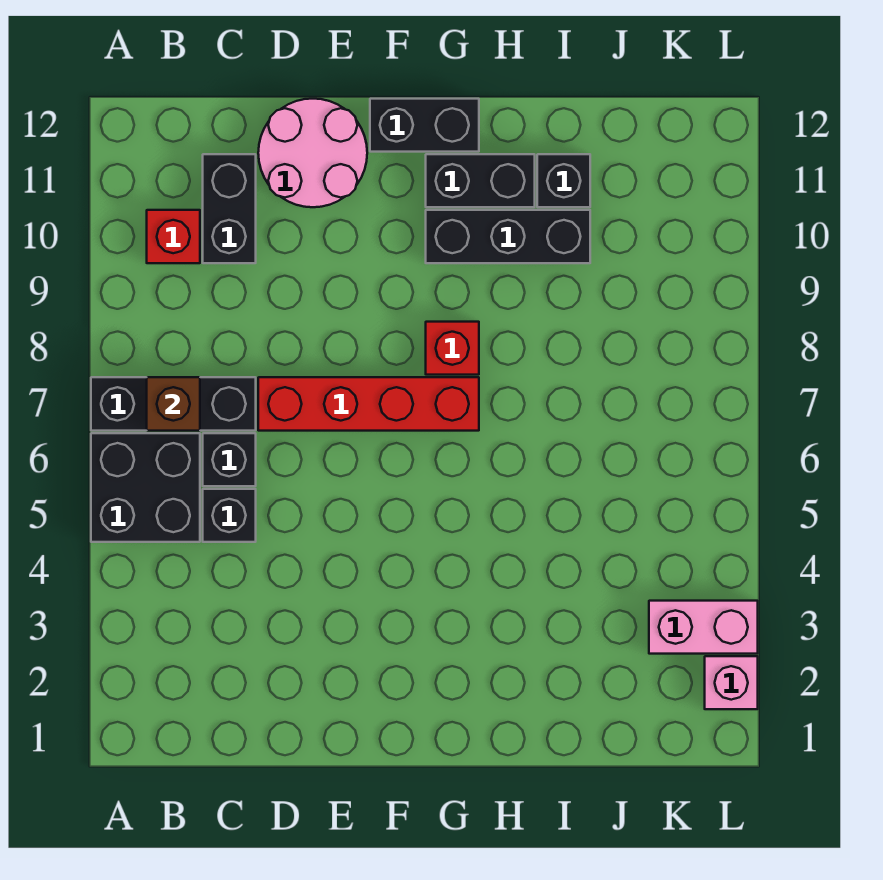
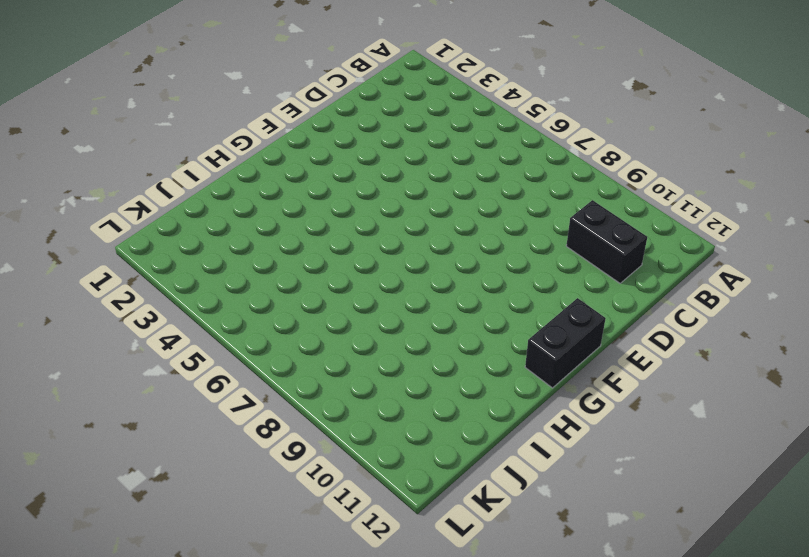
none -> black 2x2 brick [91,433,200,542]
none -> black 1x3 brick [91,377,256,431]
none -> red 1x1 brick [147,210,200,263]

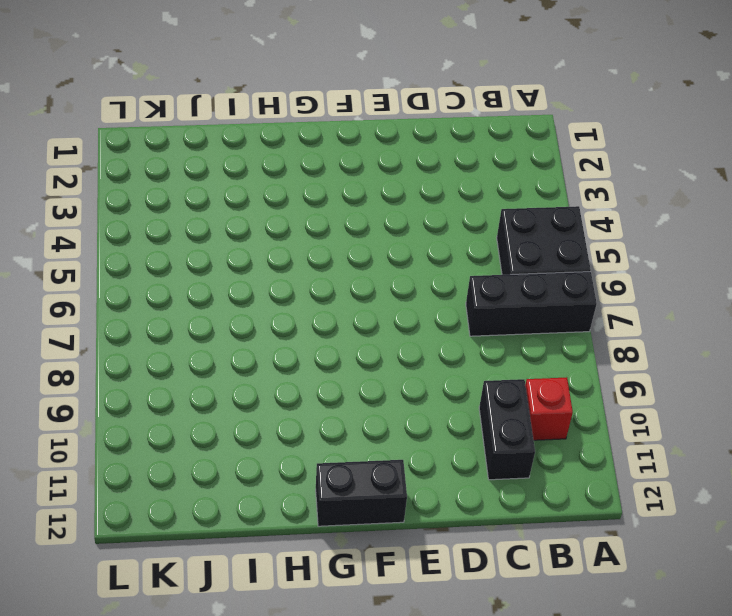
none -> black 1x1 brick [203,489,256,542]
none -> black 1x1 brick [203,433,256,486]
none -> red 1x4 brick [258,377,479,431]

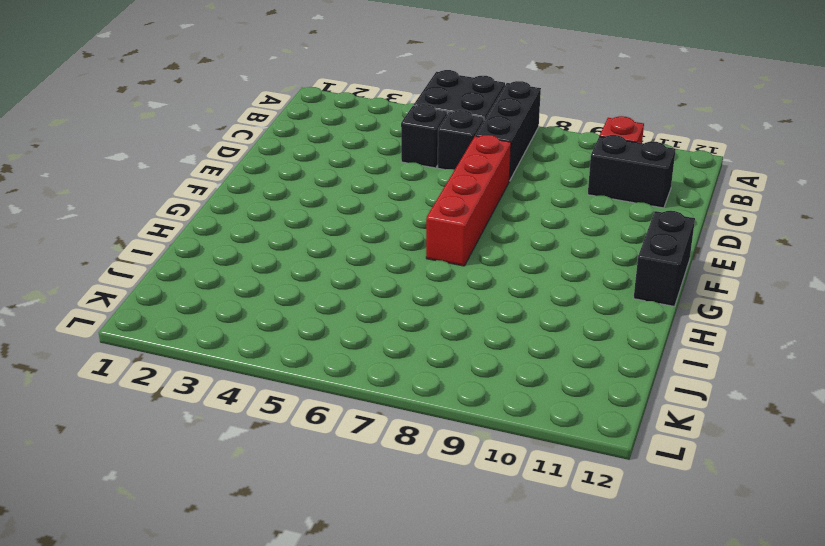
none -> pink 2x2 round brick [258,99,367,207]
none -> red 1x1 brick [426,322,479,375]
none -> black 1x3 brick [426,210,590,263]

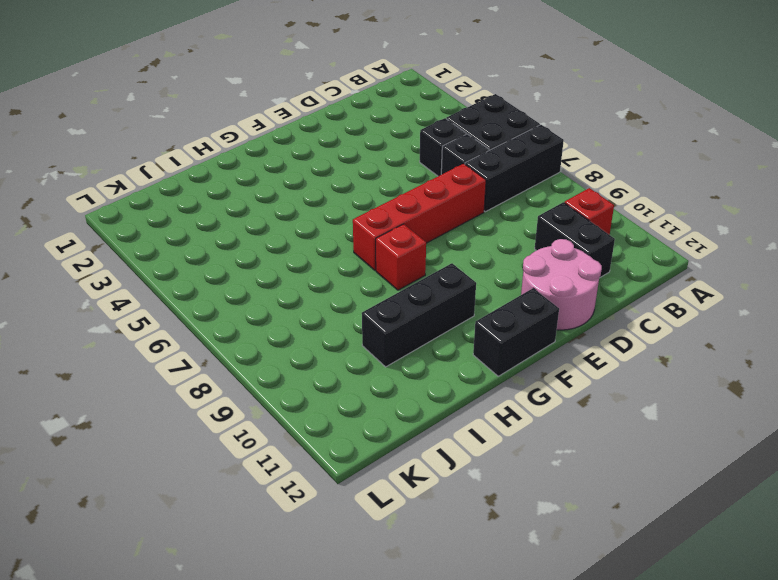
none -> black 1x2 brick [426,154,535,207]
none -> black 1x1 brick [537,154,590,207]
none -> pink 1x2 brick [649,601,758,654]

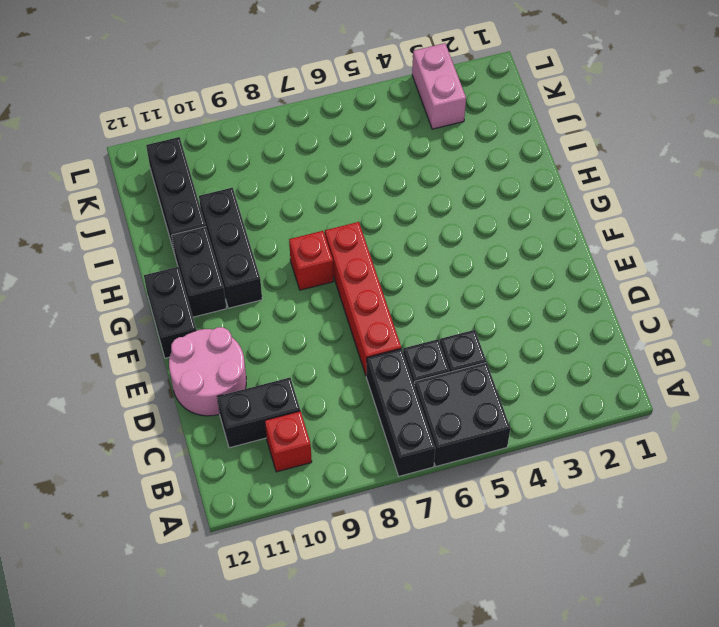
black 1x3 brick [146,137,206,251] -> black 1x1 brick [537,154,590,207]
none -> pink 1x1 brick [705,656,758,709]
none -> brown 1x1 brick [147,377,200,431]

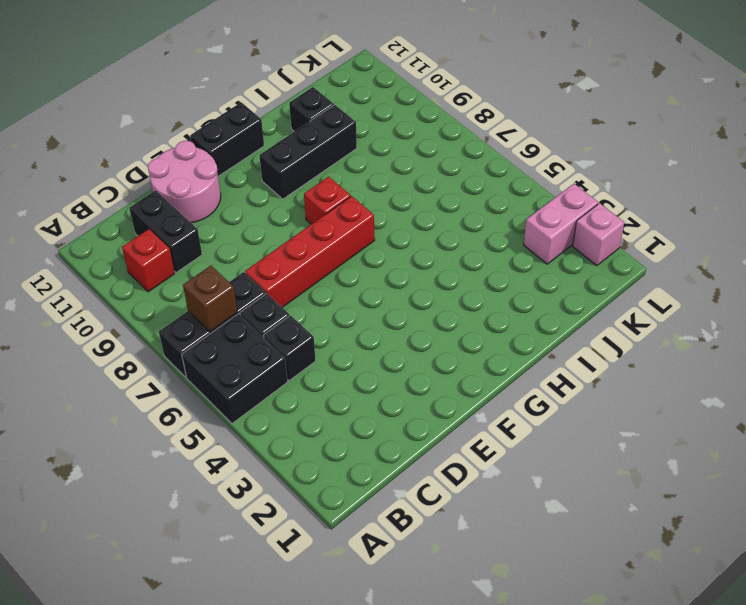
none -> black 1x2 brick [426,154,535,207]

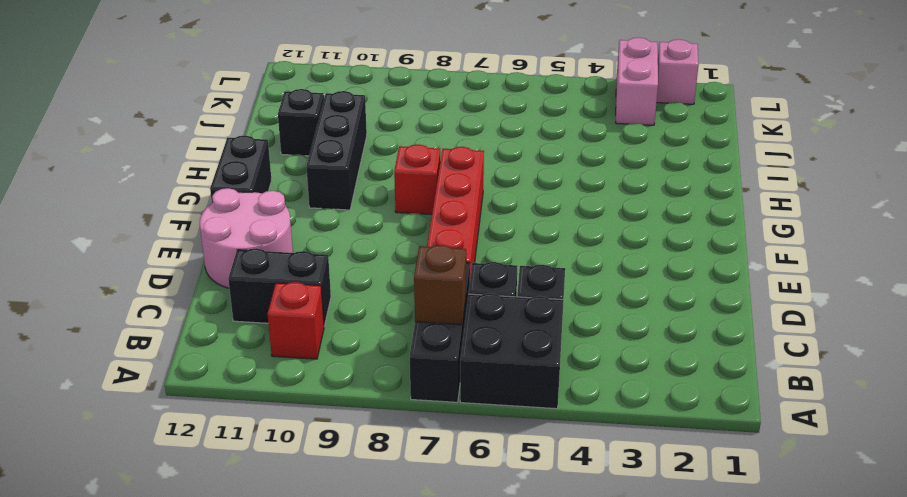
none -> black 1x2 brick [426,154,535,207]

